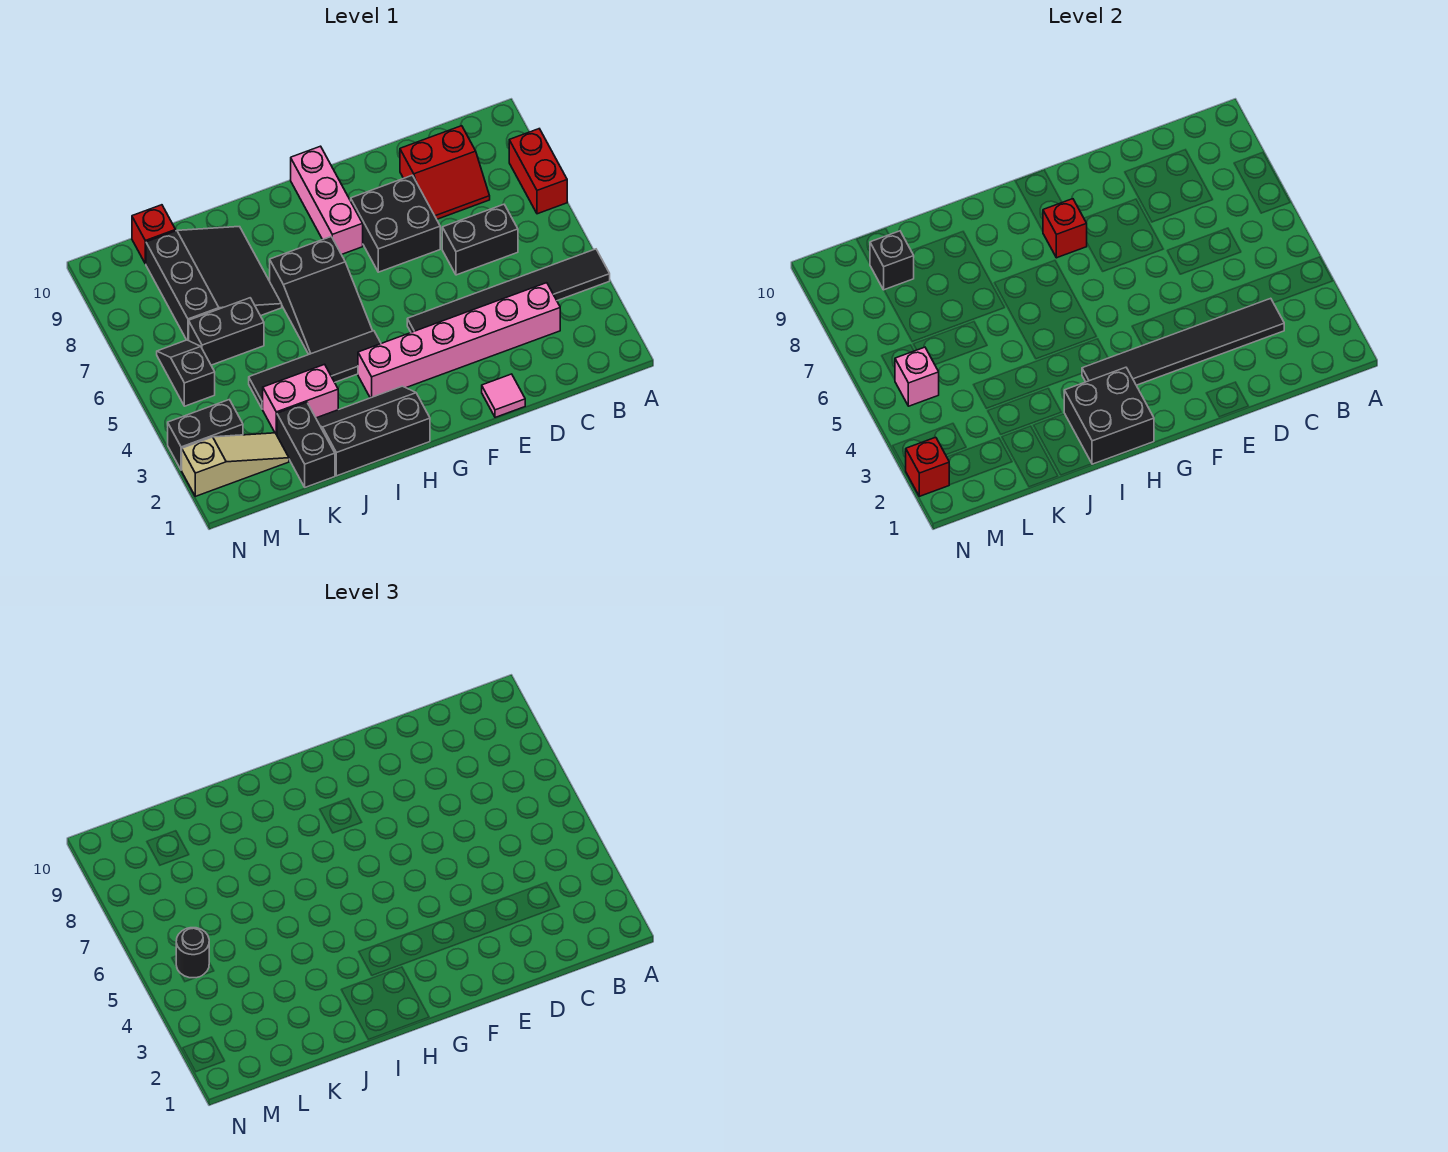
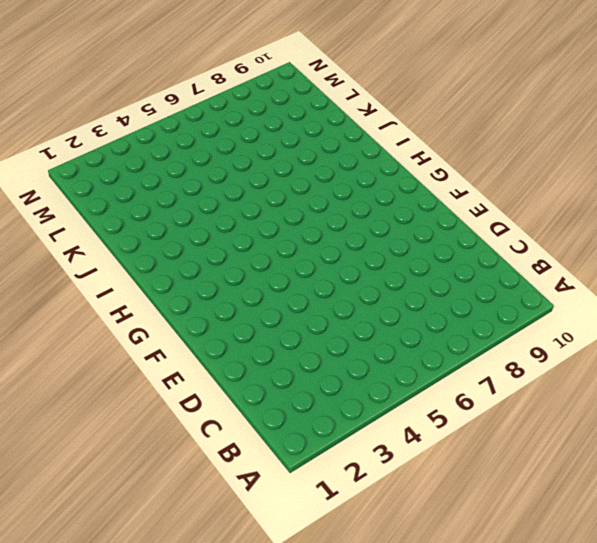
none -> black 1x6 tile [407,249,610,332]
none -> red 1x2 brick [509,129,567,214]
none -> pink 1x6 brick [358,283,560,398]

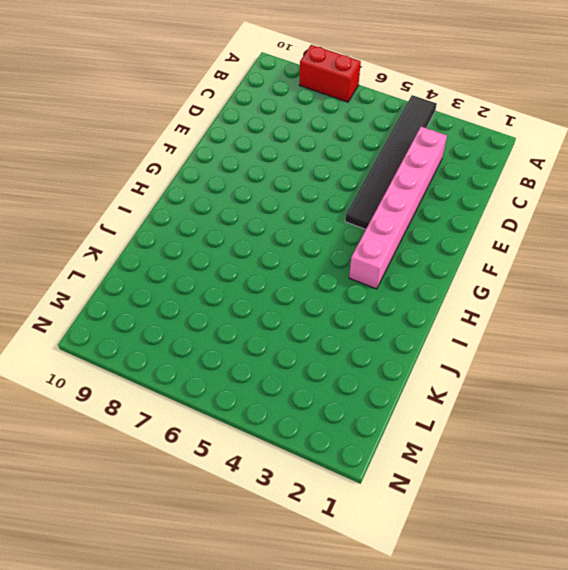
none -> black 1x2 brick [442,204,518,275]
none -> red 2x2 slope [400,126,490,219]
none -> pink 1x1 tile [482,374,525,417]

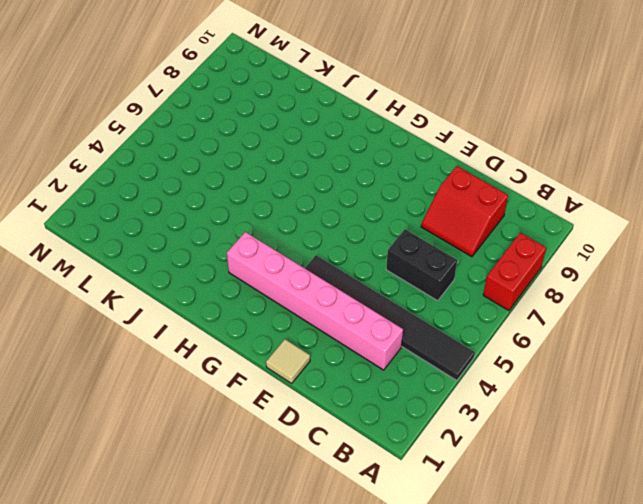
tan 1x1 tile [266,339,310,383] -> pink 1x1 tile [482,374,525,417]
none -> black 2x2 brick [351,175,440,272]
none -> pink 1x3 brick [291,146,363,254]
none -> black 2x3 slope [316,386,430,476]

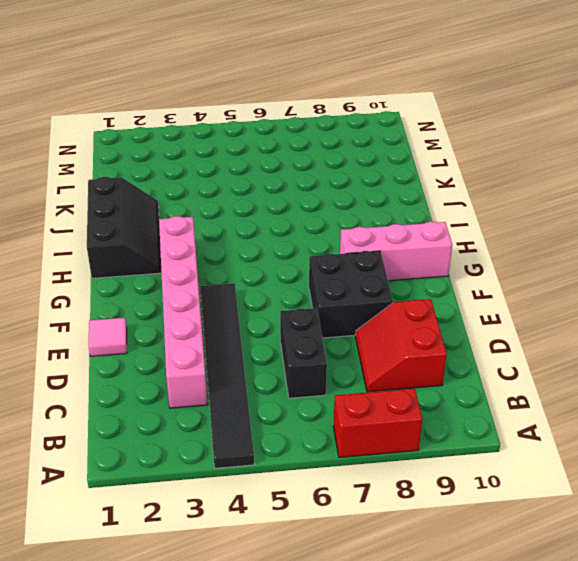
none -> black 1x4 tile [249,331,381,409]
none -> black 2x3 slope [270,237,373,354]
none -> pink 1x2 brick [263,364,338,435]

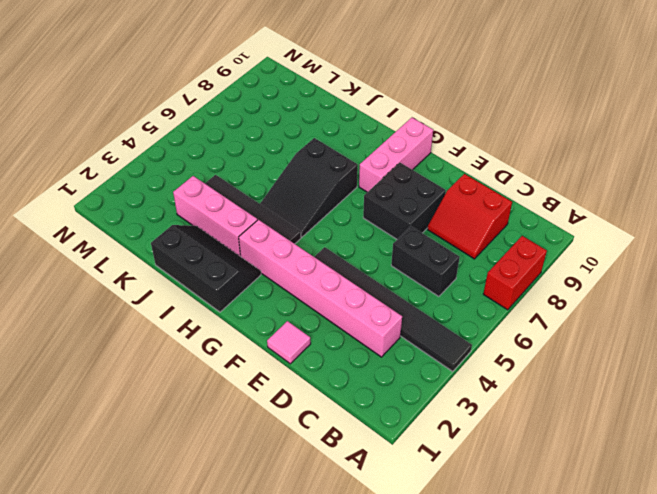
pink 1x3 brick [173,176,257,257] -> pink 1x2 brick [263,364,338,435]
none -> black 3x3 slope [146,227,282,341]
none -> black 1x2 brick [277,402,335,487]
none -> black 1x2 brick [189,298,264,365]

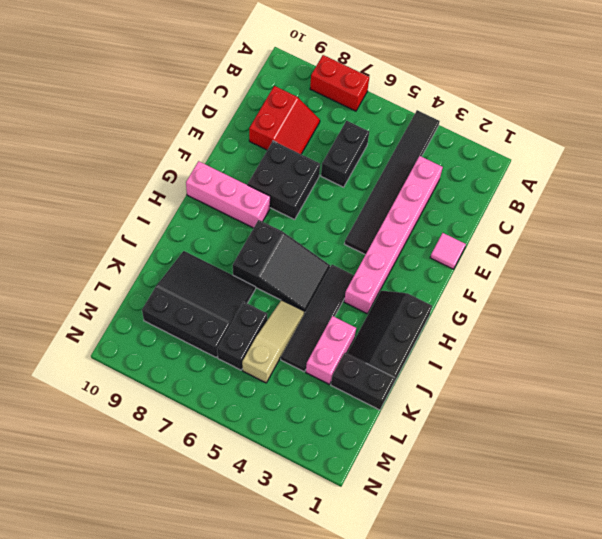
tan 1x3 slope [242,300,305,383] -> tan 1x3 slope moved to [182,433,289,496]
none -> red 1x1 brick [132,205,176,264]
none -> black 1x2 brick [168,400,243,470]
none -> black 1x2 slope [157,340,215,406]

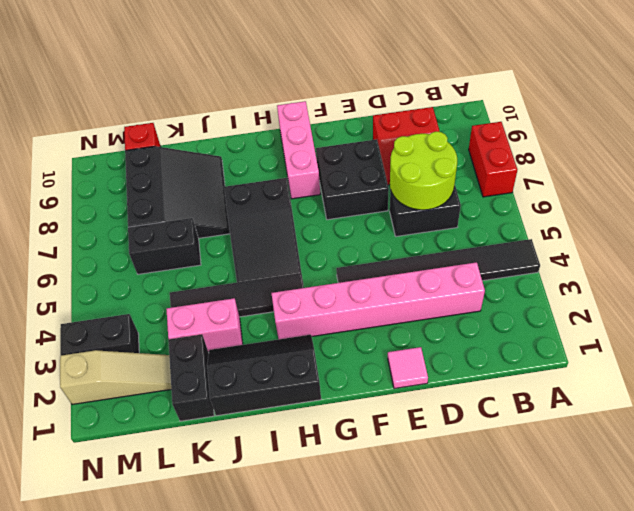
lime 2x2 round brick [390,132,457,210] -> none
none -> black 1x2 slope [157,340,215,406]
none -> black 1x6 tile [1082,298,1284,385]
none -> red 1x1 brick [1043,199,1087,258]

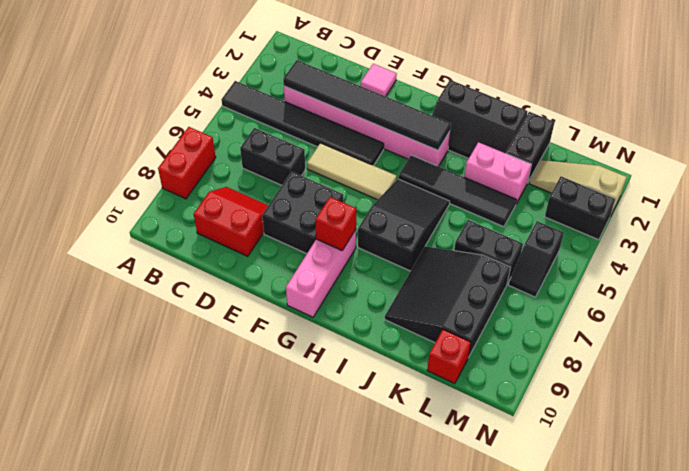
tan 1x3 tile [307,143,397,200] -> none
none -> black 2x2 brick [1064,367,1154,464]
none -> black 1x1 brick [870,231,914,290]
none -> pink 1x1 brick [895,347,939,406]

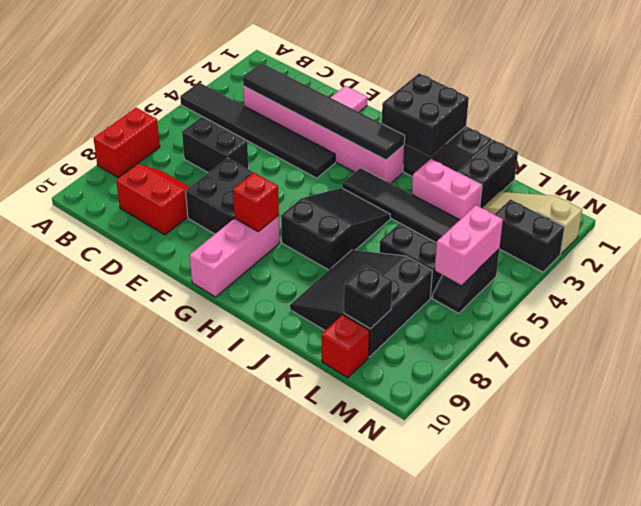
pink 1x2 brick [435,205,503,285] -> pink 1x1 brick [895,347,939,406]
none -> red 1x1 brick [906,437,949,496]
none -> black 1x1 round brick [176,928,209,978]

